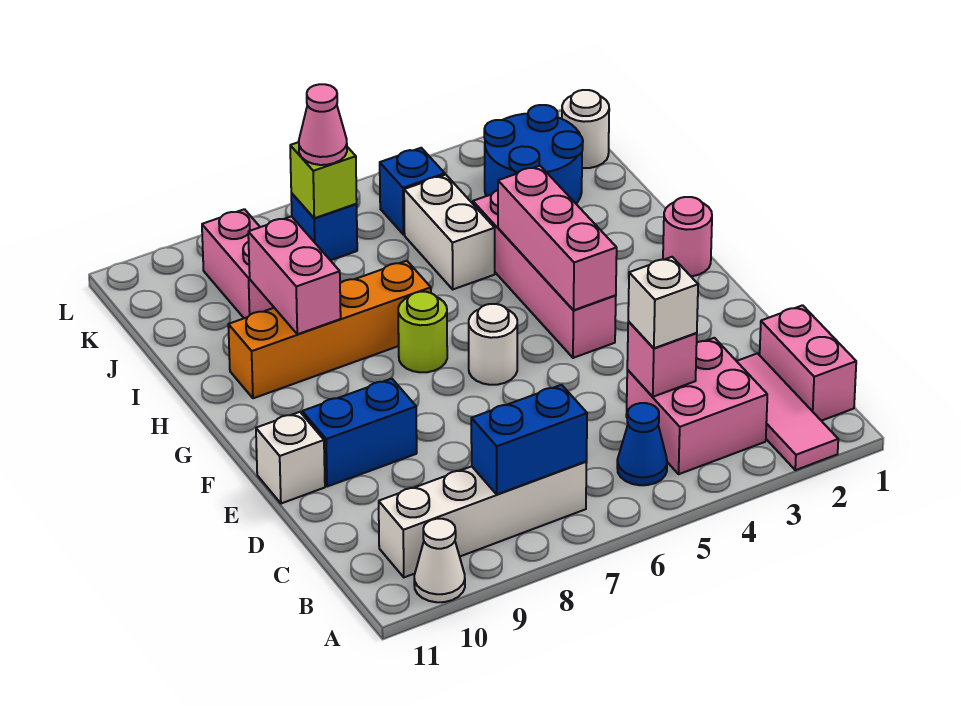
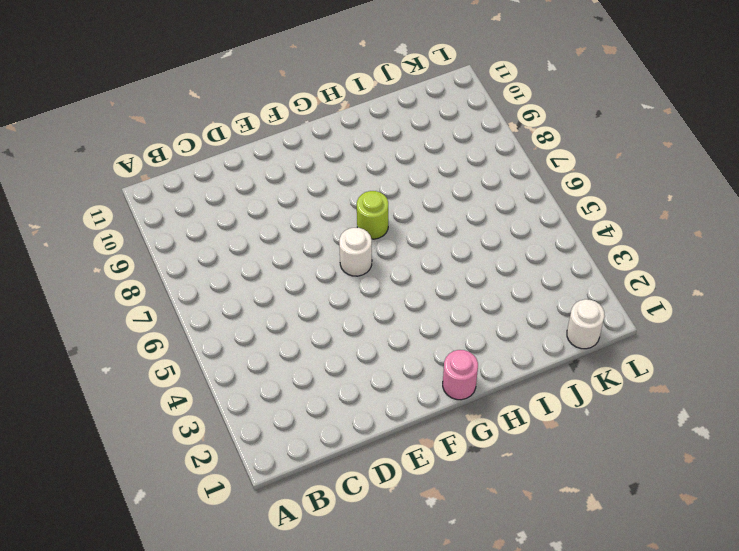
none -> pink 1x3 tile [737,353,838,470]
none -> white 1x1 cone [414,519,465,602]
none -> pink 1x2 brick [760,305,856,421]

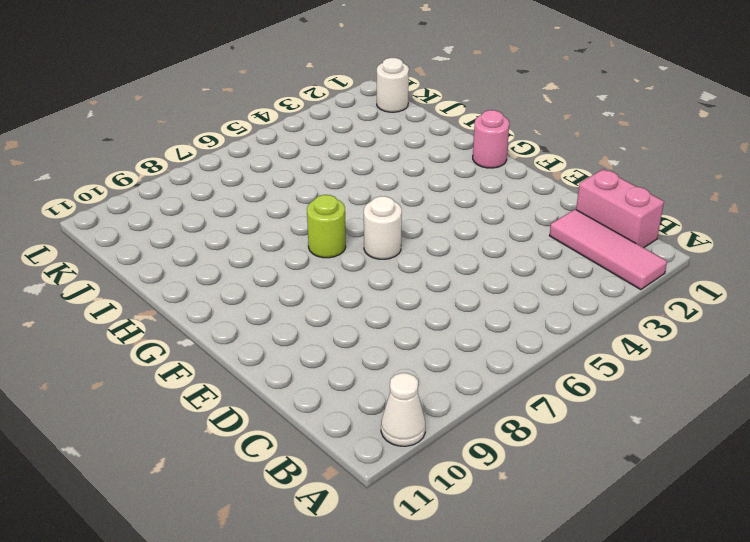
none -> pink 2x2 brick [626,338,767,474]
none -> blue 1x1 cone [617,403,667,485]
none -> white 1x4 brick [379,462,587,577]

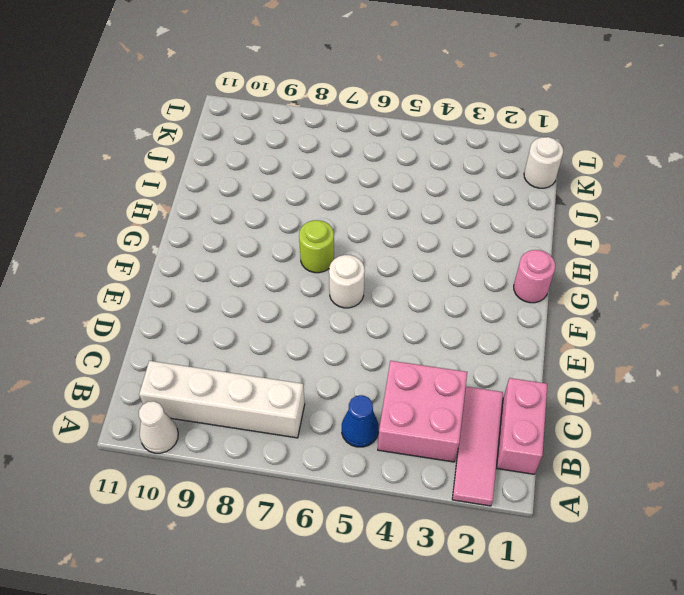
none -> blue 1x2 brick [302,379,417,487]
none -> white 1x1 brick [256,412,325,503]
none -> pink 1x4 brick [473,190,616,358]

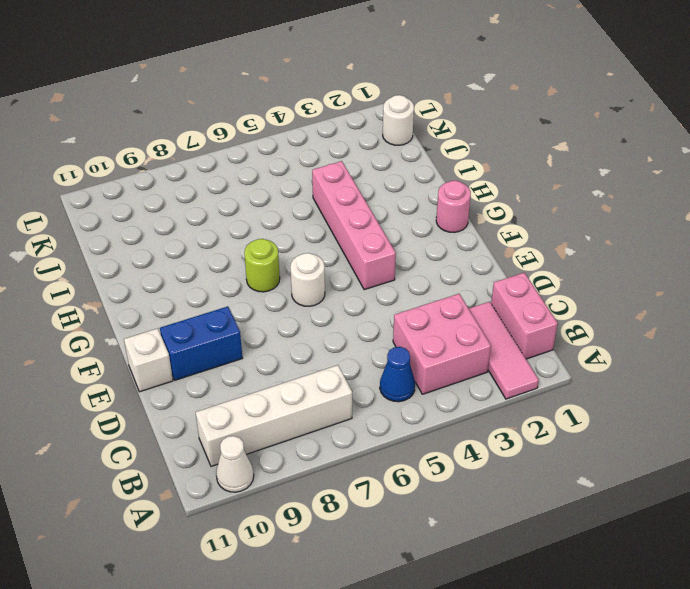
none -> orange 1x4 brick [228,261,431,398]
none -> white 1x2 brick [404,175,495,289]
none -> blue 2x2 round brick [484,105,583,203]

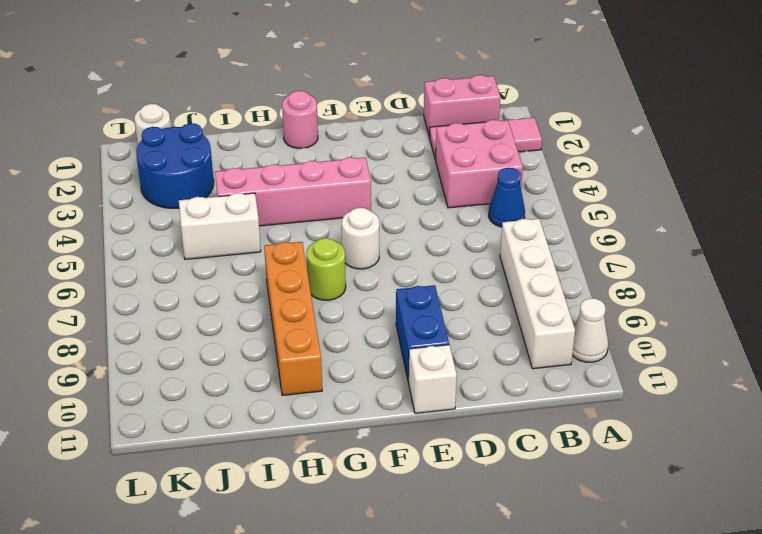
none -> pink 1x2 brick [202,209,274,318]
none -> blue 1x1 brick [380,148,445,235]
none -> blue 1x1 brick [291,193,357,260]

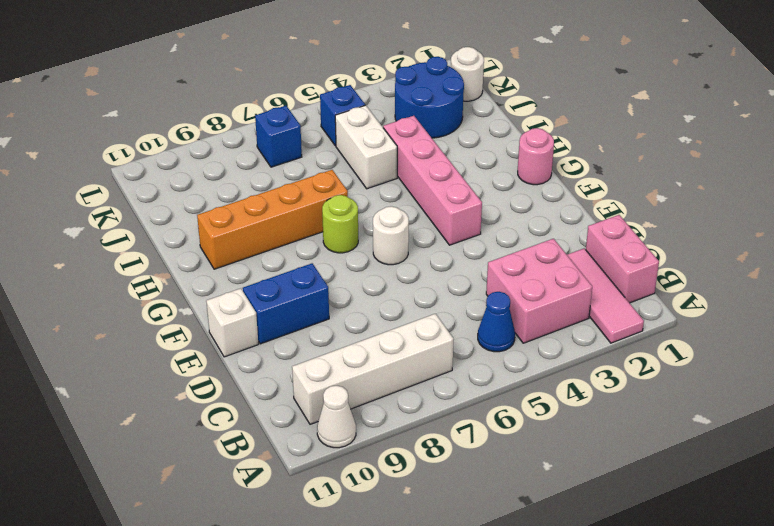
none -> pink 1x2 brick [202,209,274,318]
none -> blue 1x2 brick [471,385,587,494]
none -> pink 1x1 brick [627,322,697,397]

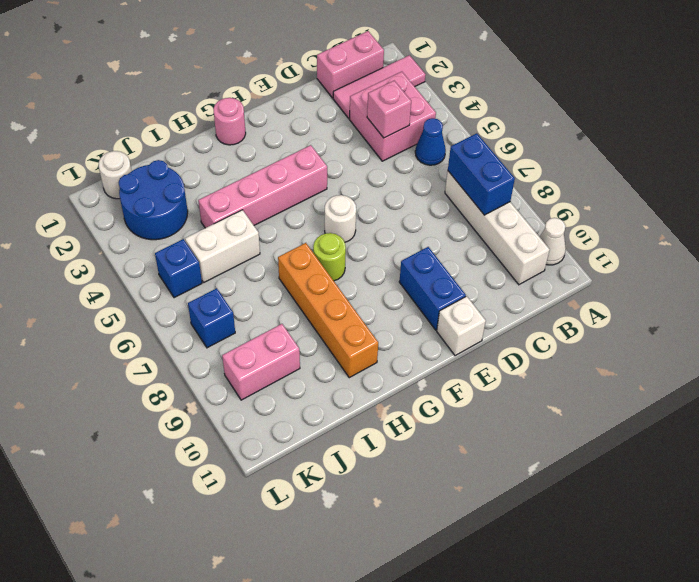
none -> pink 1x3 brick [498,166,617,310]
none -> pink 1x2 brick [248,216,341,334]
none -> lime 1x1 brick [290,142,357,218]

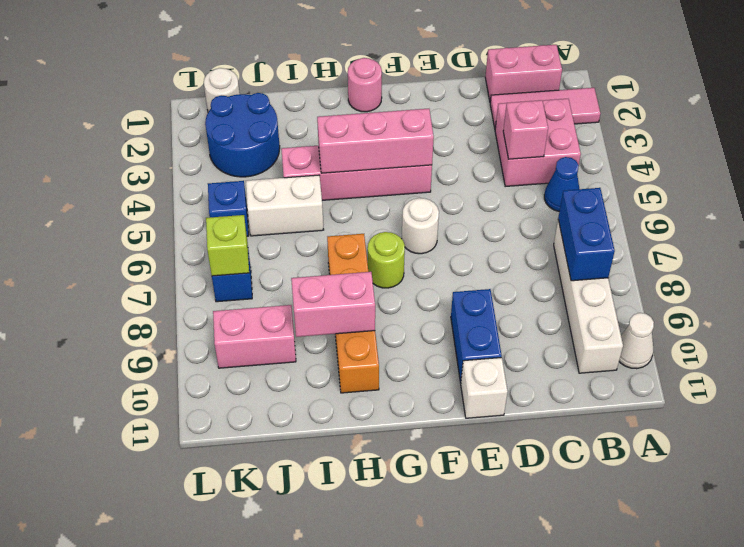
none -> white 1x1 brick [628,257,698,348]
none -> pink 1x1 cone [299,84,347,165]

